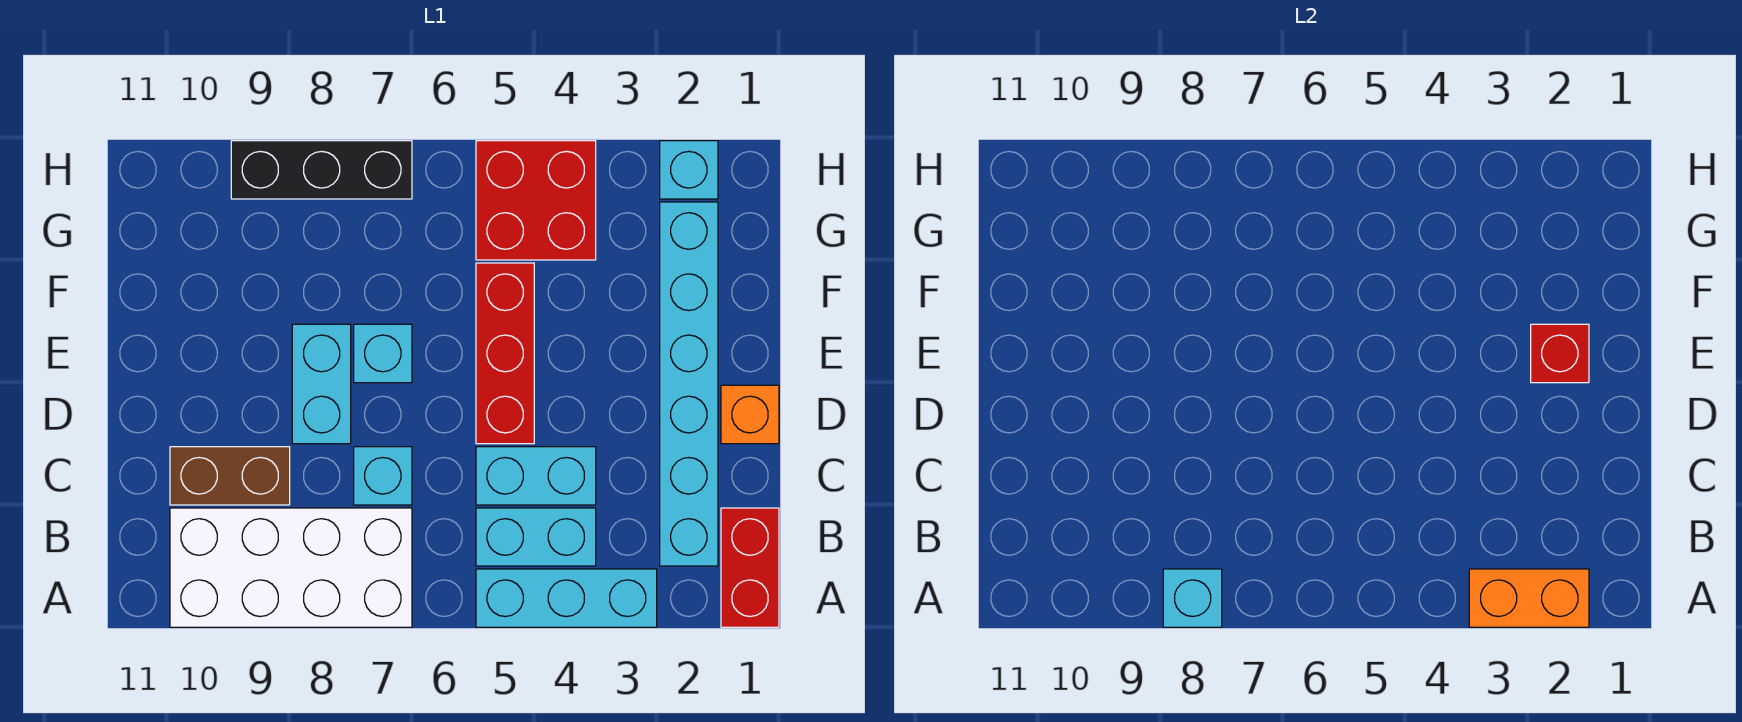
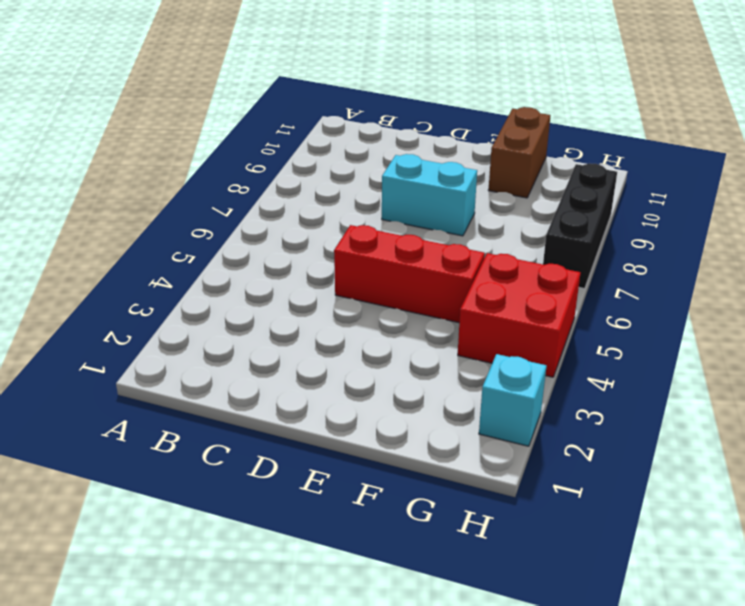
brown 1x2 brick [489,107,551,198] -> brown 1x2 brick moved to [170,447,290,505]
none -> red 1x2 brick [721,508,779,627]
none -> cyan 1x3 brick [476,569,657,627]
none -> white 2x4 brick [170,508,412,627]

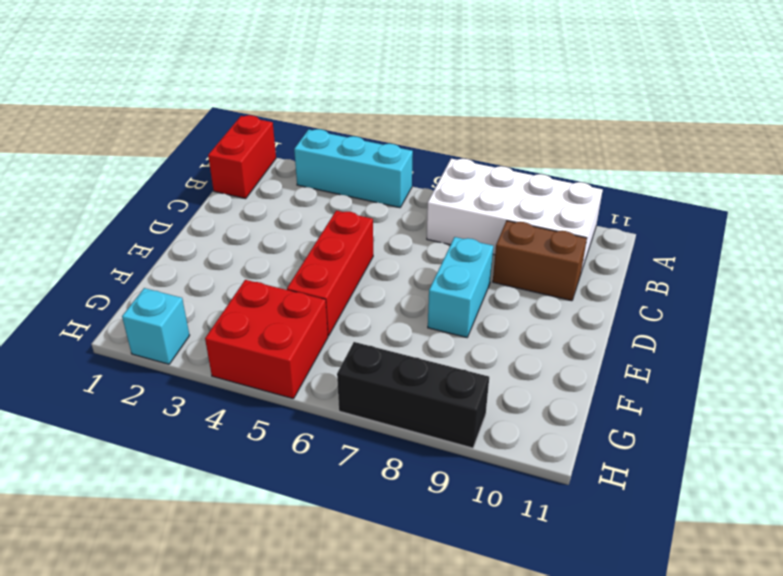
none -> cyan 1x6 brick [660,202,718,566]
none -> cyan 1x2 brick [476,508,596,566]
none -> cyan 1x2 brick [476,447,596,505]

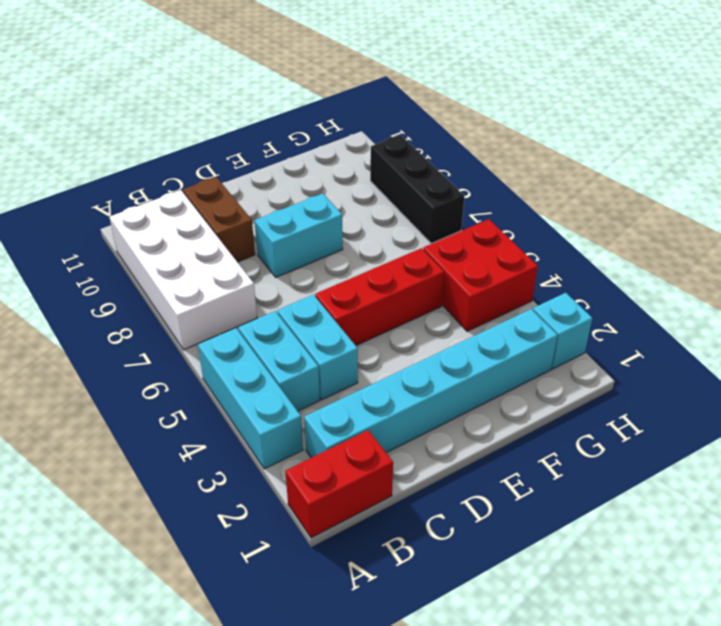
none -> cyan 1x1 brick [354,447,412,505]
none -> orange 1x1 brick [721,385,779,444]
none -> cyan 1x1 brick [354,324,412,383]

